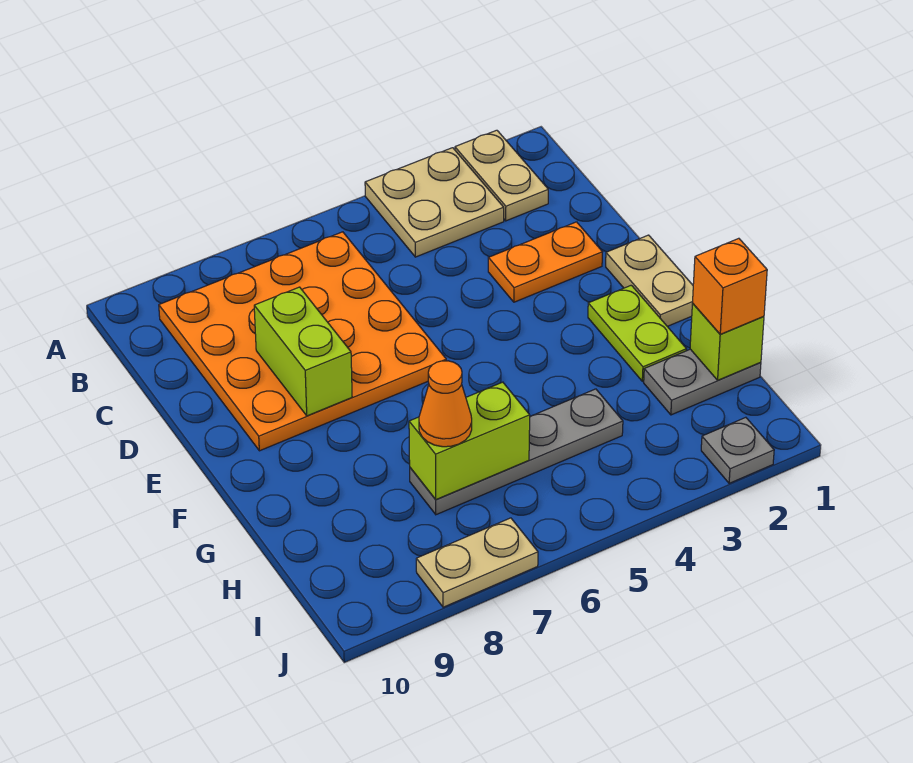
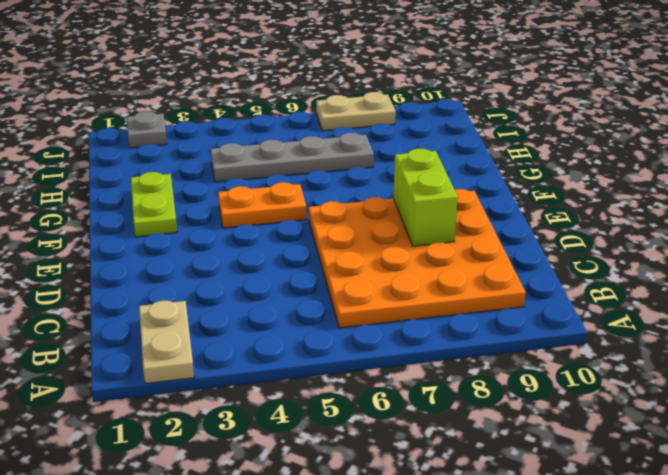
orange 1x2 plate [218,182,307,228] -> orange 1x2 plate moved to [488,222,602,302]
none -> tan 2x2 plate [365,148,504,257]
none -> tan 1x2 plate [606,235,693,326]
none -> grey 1x2 plate [644,349,761,415]

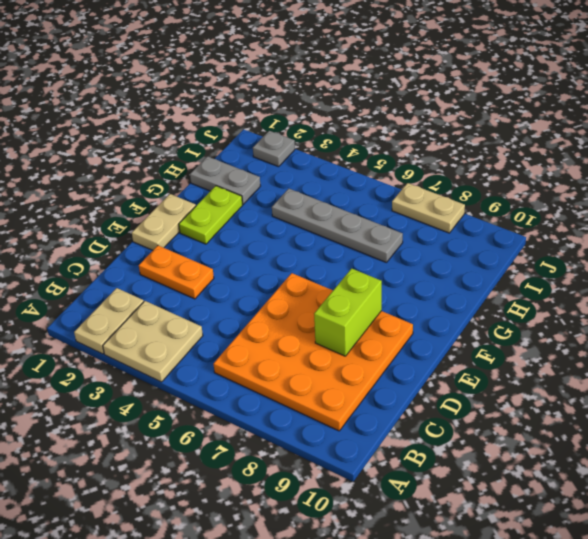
none -> lime 1x1 brick [690,304,764,380]
none -> lime 1x2 brick [409,382,530,499]
none -> orange 1x1 brick [693,238,767,334]

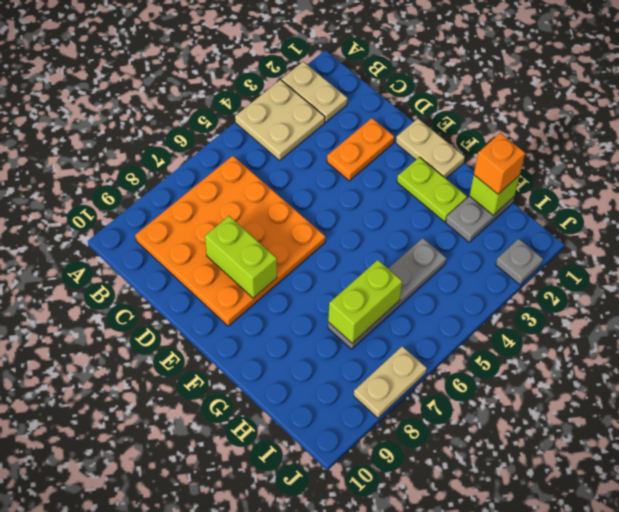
none -> orange 1x1 cone [419,361,472,447]

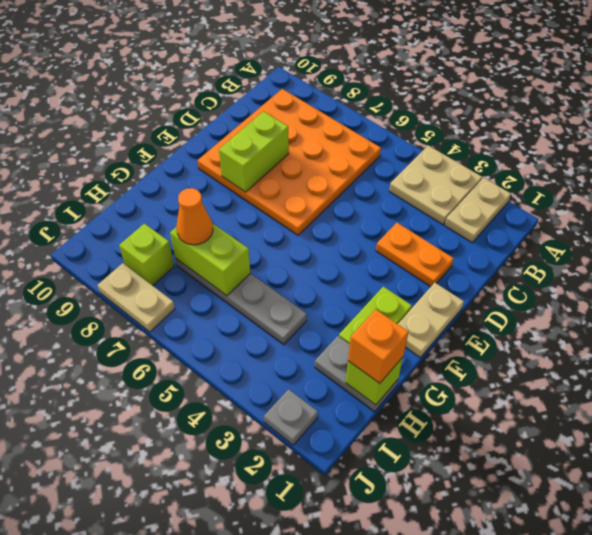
lime 1x1 brick [119,224,174,286] -> none

